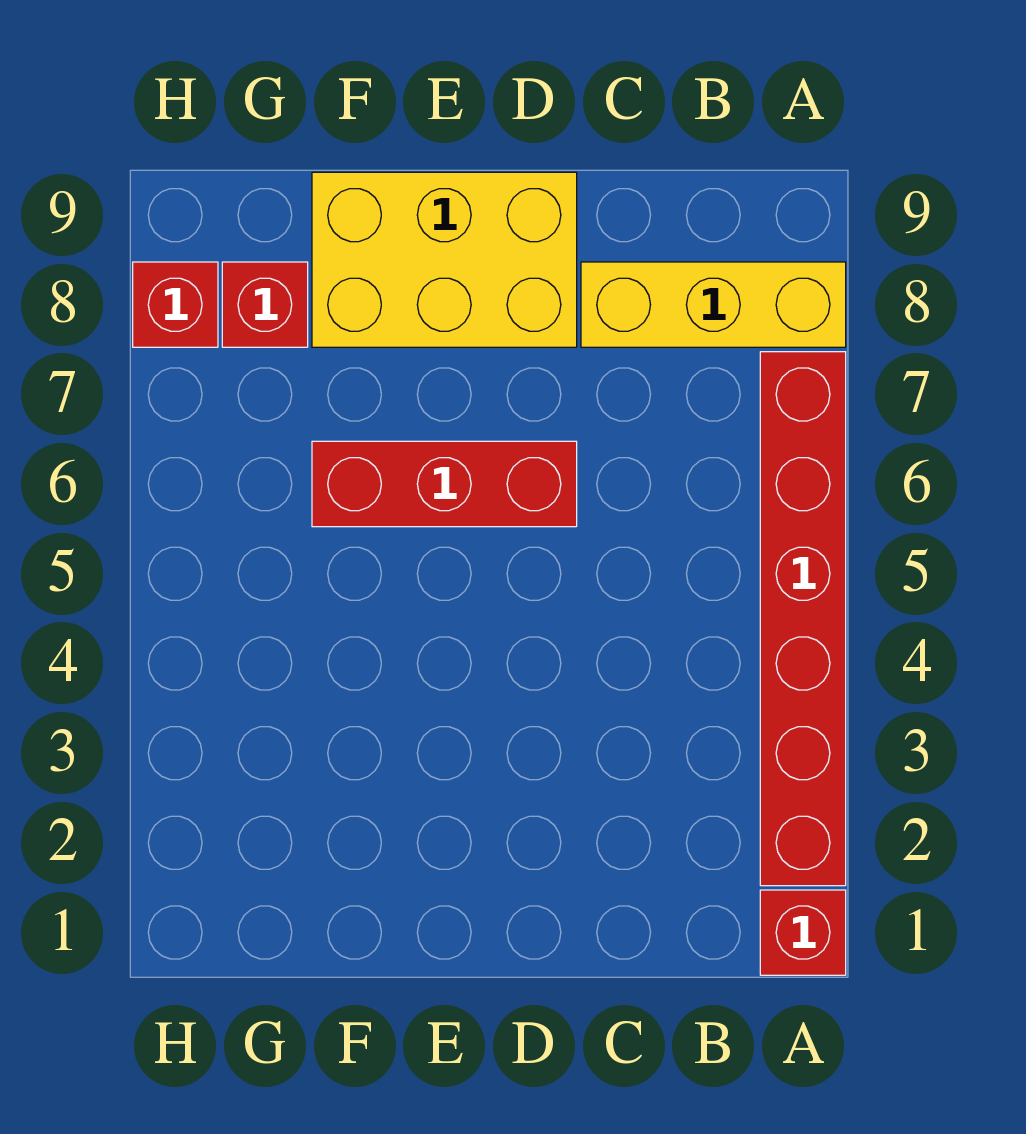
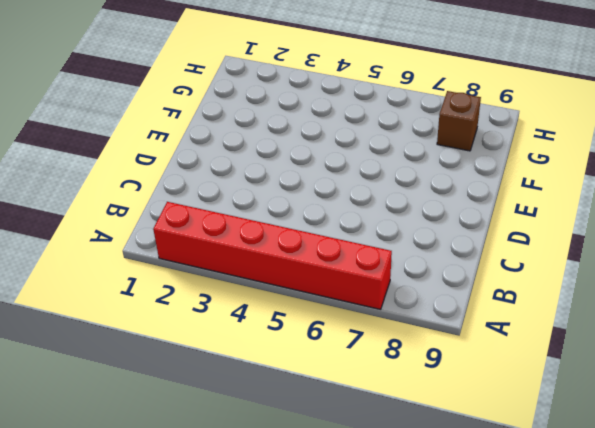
brown 1x1 brick [437,91,481,151] -> red 1x1 brick [222,262,308,347]
none -> red 1x1 brick [760,890,846,975]
none -> yellow 1x3 brick [581,262,846,347]

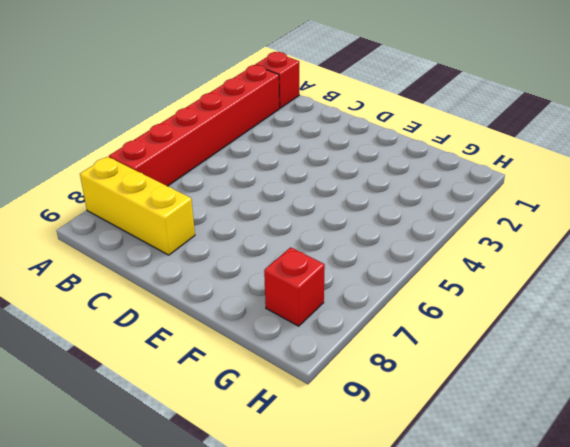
none -> red 1x3 brick [312,441,577,527]
none -> yellow 2x3 brick [312,172,577,347]

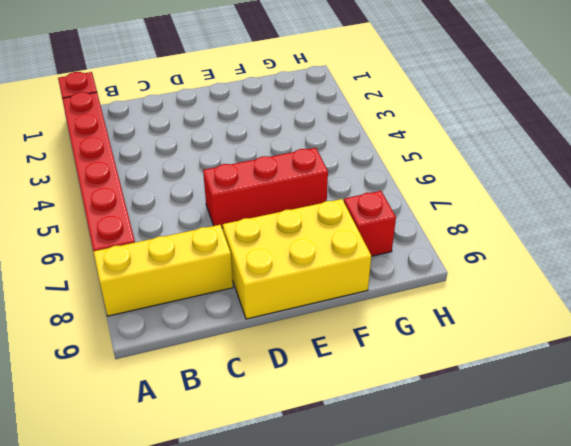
none -> red 1x1 brick [133,262,218,347]

